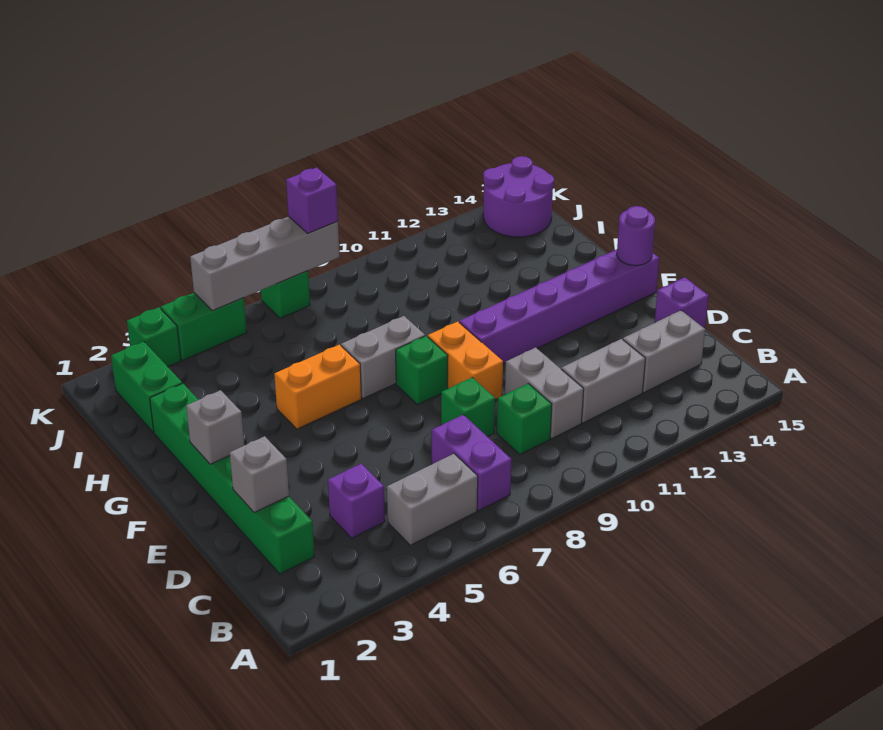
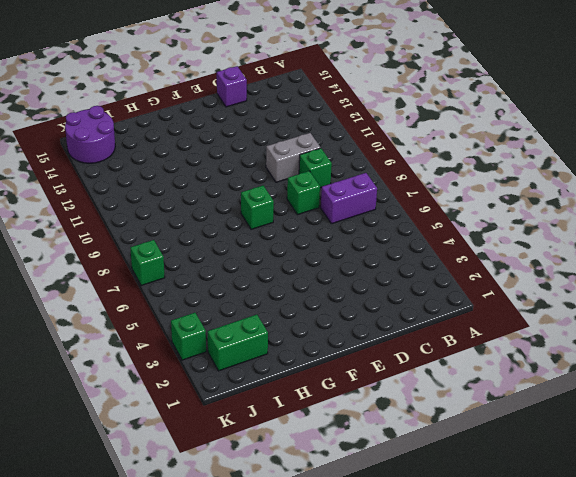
none -> grey 1x2 brick [387,454,478,545]
none -> green 1x6 brick [150,383,314,574]
none -> purple 1x1 brick [328,464,385,538]

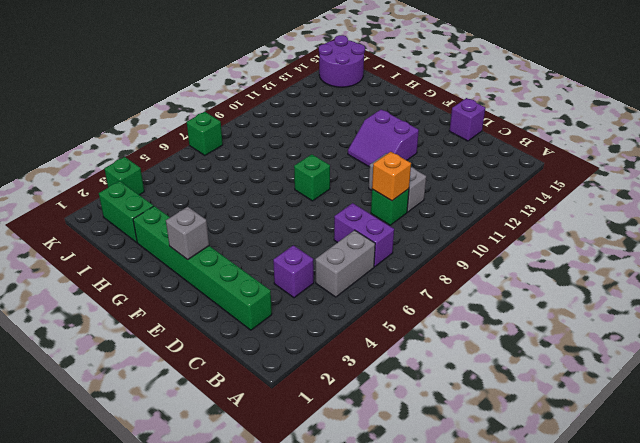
orange 1x1 brick [372,152,411,201] -> none
purple 2x2 slope [348,109,419,167] -> purple 1x6 brick [459,249,659,364]
none -> grey 1x2 brick [561,339,645,423]
none -> grey 1x2 brick [623,310,705,393]
none -> green 1x1 brick [441,377,495,437]

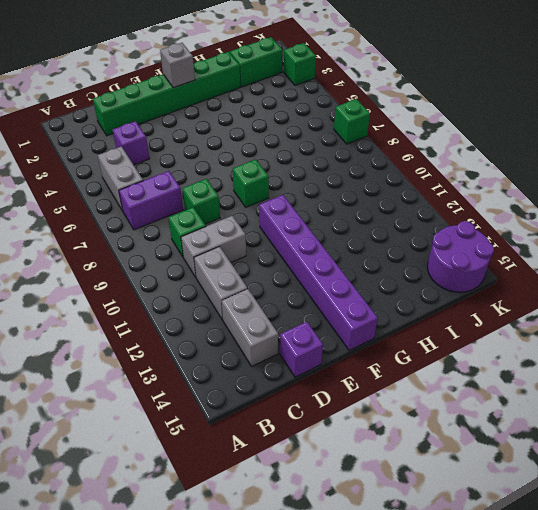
none -> orange 1x2 brick [428,322,503,400]
none -> orange 1x2 brick [274,345,361,429]
none -> grey 1x2 brick [341,316,425,399]

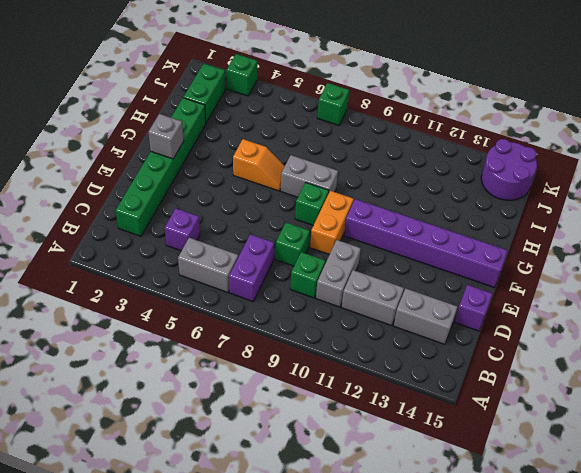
orange 1x2 slope [233,139,285,191] -> orange 1x2 brick [274,345,361,429]
none -> green 1x2 brick [161,293,247,360]
none -> grey 1x1 brick [230,436,289,512]
none -> purple 1x1 round brick [617,206,655,266]

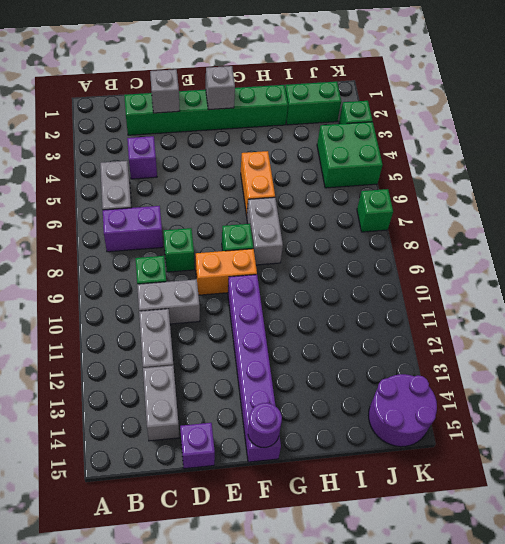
green 2x2 brick [317,122,383,188] -> green 1x2 brick [161,293,247,360]
none -> grey 1x4 brick [190,216,339,311]
none -> purple 1x1 brick [286,168,338,233]

